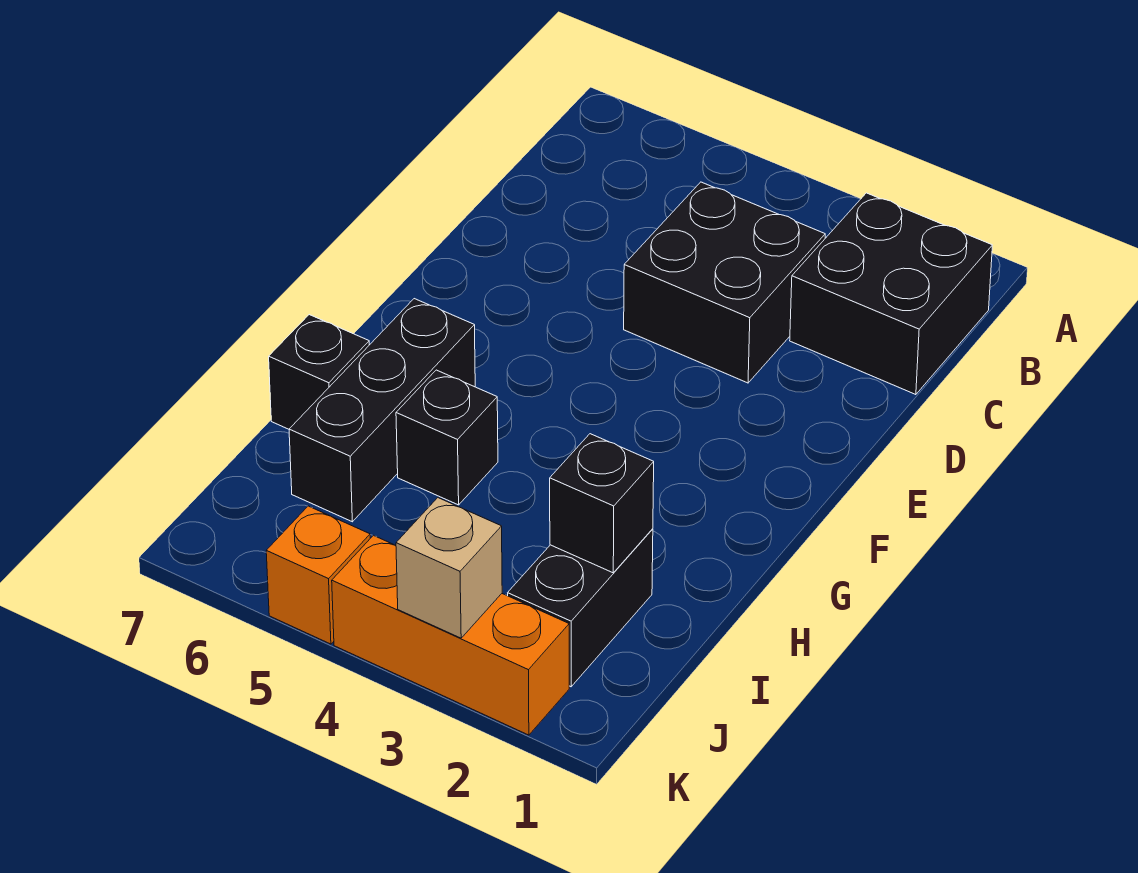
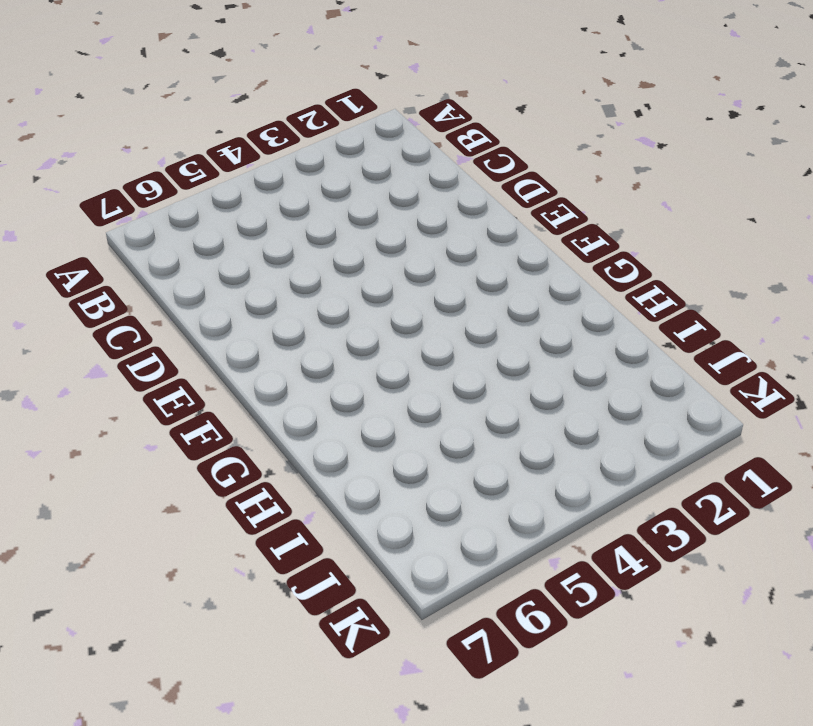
none -> black 2x2 brick [790,193,992,395]
none -> black 2x2 brick [624,182,825,383]

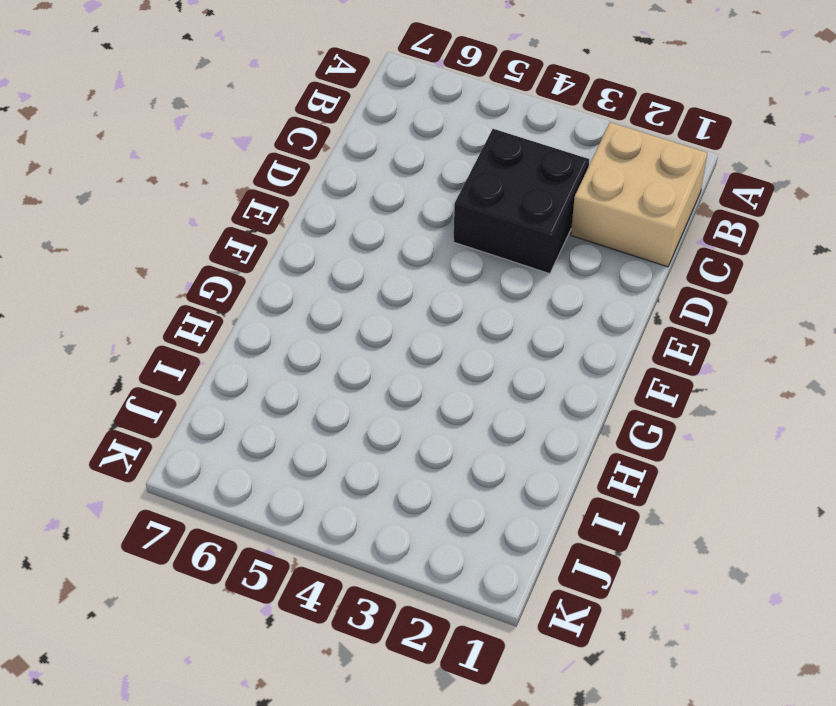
tan 2x2 brick [571,122,707,267] -> black 2x2 brick [790,193,992,395]
none -> black 1x3 brick [289,299,475,522]
none -> black 1x1 brick [396,370,498,505]

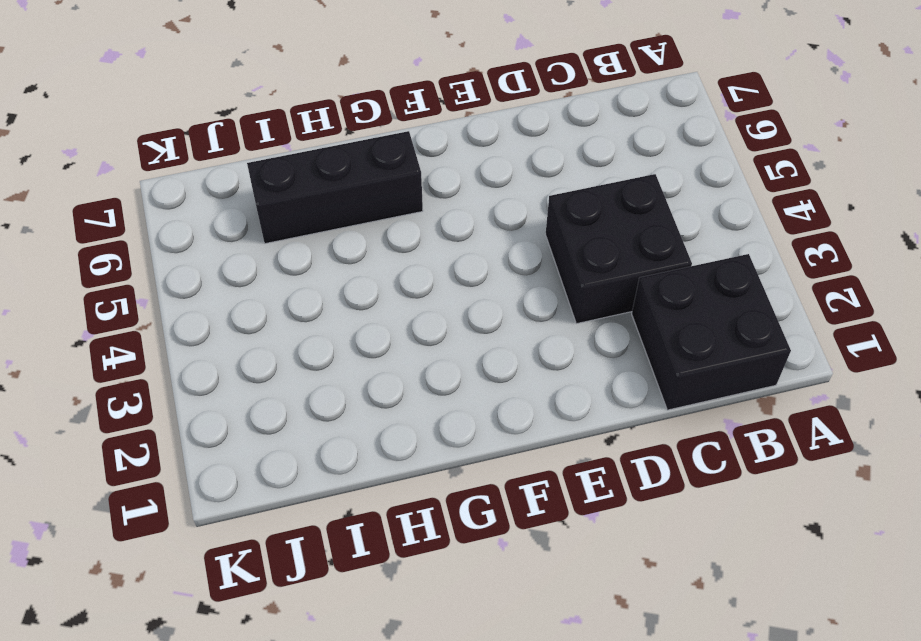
none -> black 1x1 brick [396,370,498,505]
none -> black 1x1 brick [269,315,369,429]

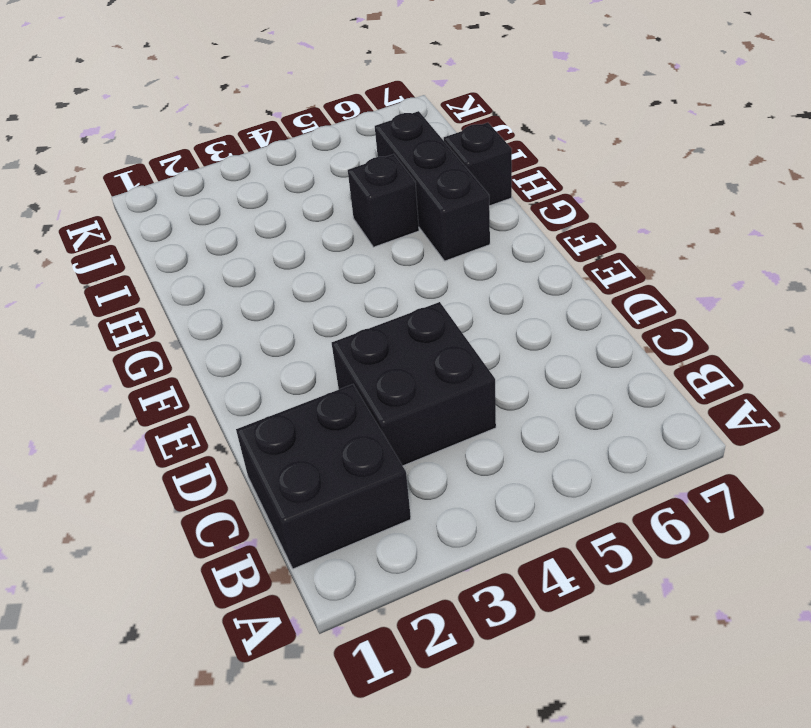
none -> black 1x2 brick [508,529,653,687]
none -> orange 1x3 brick [332,535,569,735]

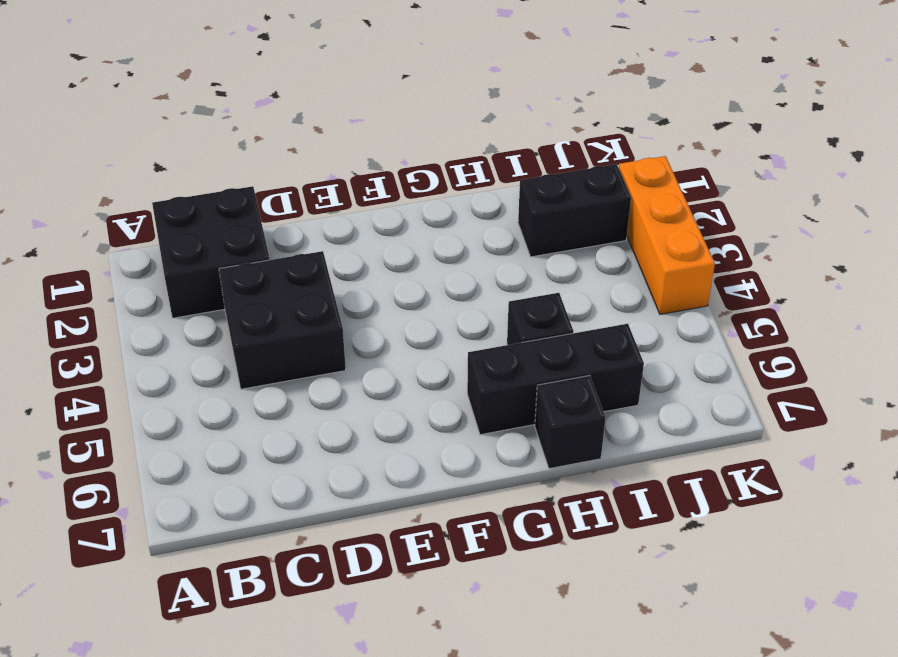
none -> orange 1x1 brick [266,506,370,644]
none -> black 1x1 brick [550,434,654,573]

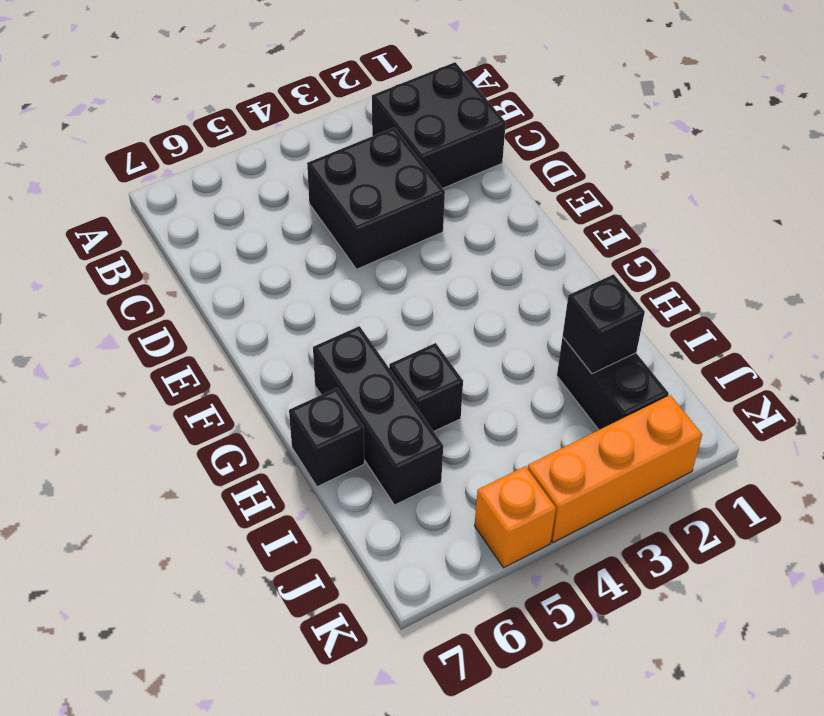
none -> tan 1x1 brick [396,498,502,638]

